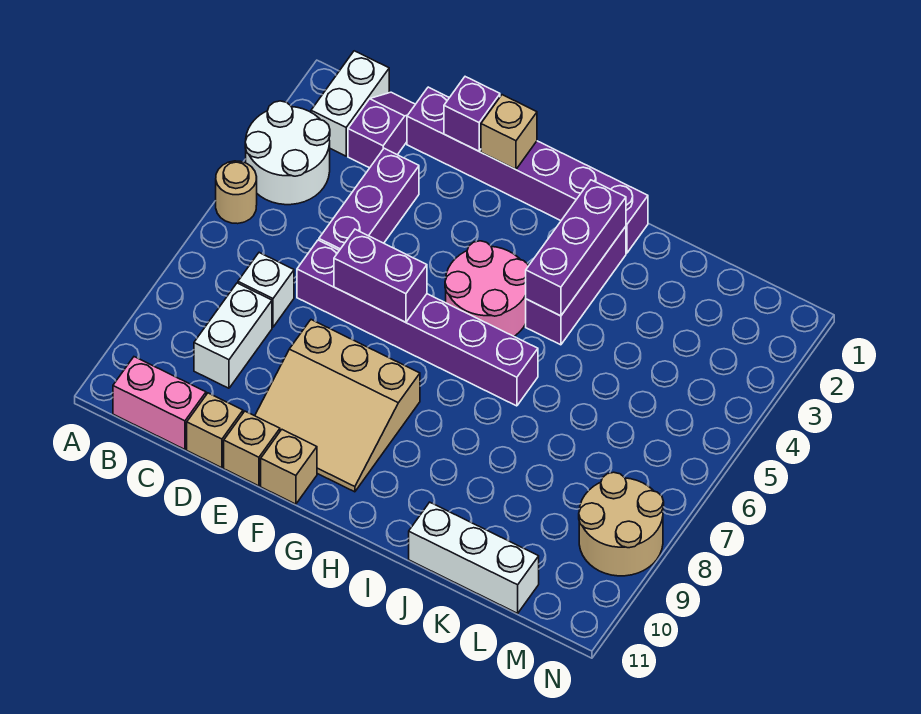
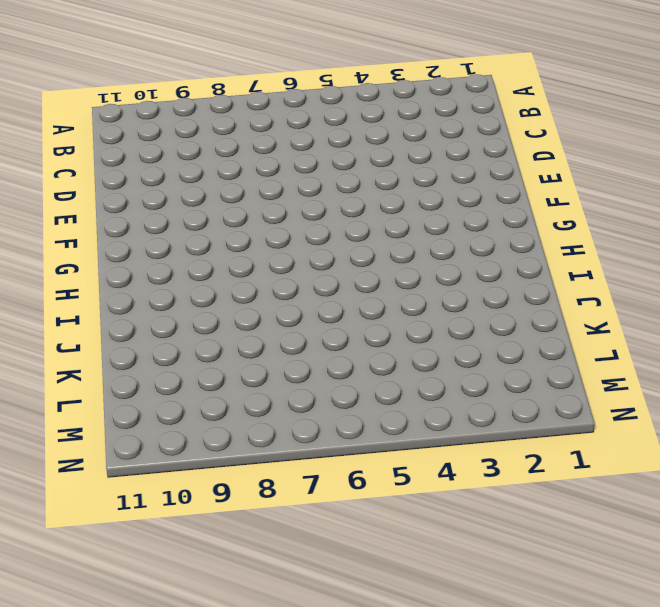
none -> white 2x2 round brick [245,101,330,205]
none -> tan 1x1 round brick [216,161,257,224]
none -> white 1x2 brick [311,51,389,156]

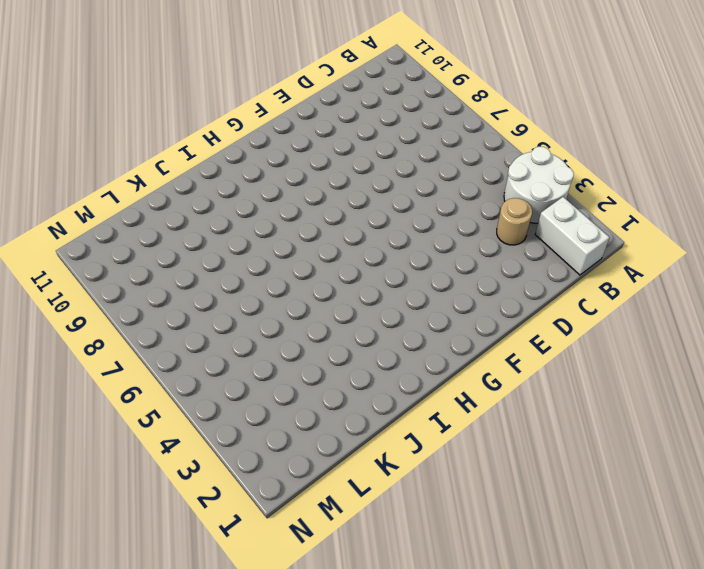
tan 1x1 round brick [497,198,532,245] -> tan 1x1 round brick moved to [216,161,257,224]
none -> pink 1x2 brick [113,357,206,449]
none -> purple 1x2 slope [348,92,415,168]
none -> white 1x1 brick [238,253,294,327]

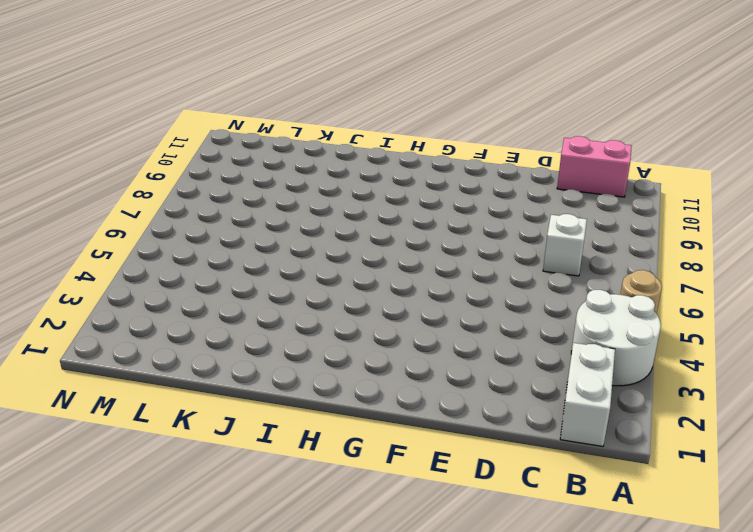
none -> purple 1x2 slope [348,92,415,168]
none -> white 1x2 brick [194,283,272,388]
none -> purple 1x6 brick [407,87,648,253]

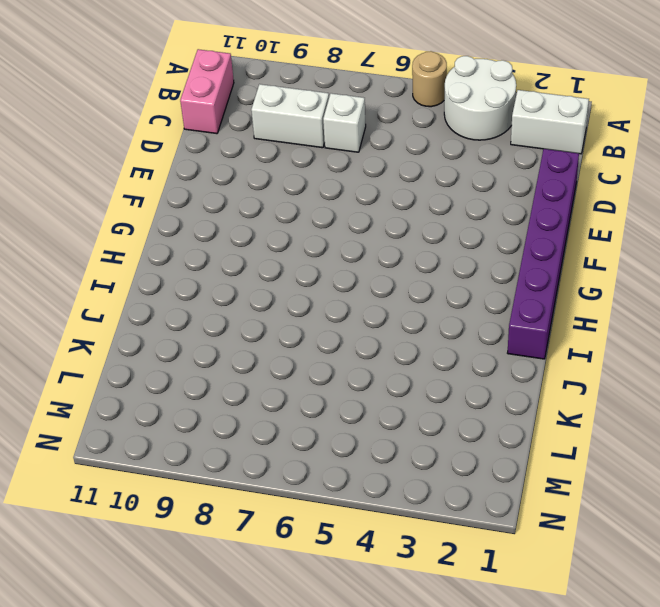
none -> purple 1x2 slope [348,92,415,168]
none -> purple 1x3 brick [319,148,419,250]
none -> purple 1x6 brick [297,240,538,406]

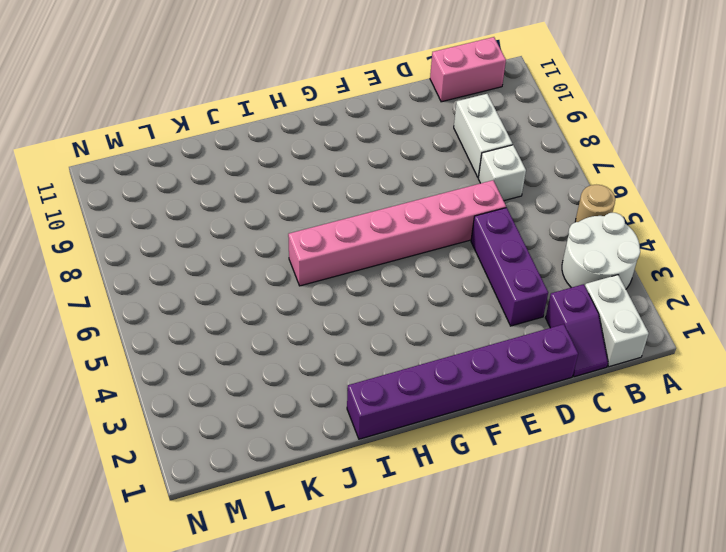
pink 1x6 brick [288,180,506,286] -> purple 1x6 brick [297,240,538,406]
none -> tan 1x1 brick [187,393,243,468]
none -> tan 3x3 slope [255,320,420,492]
none -> tan 1x1 brick [224,411,280,486]

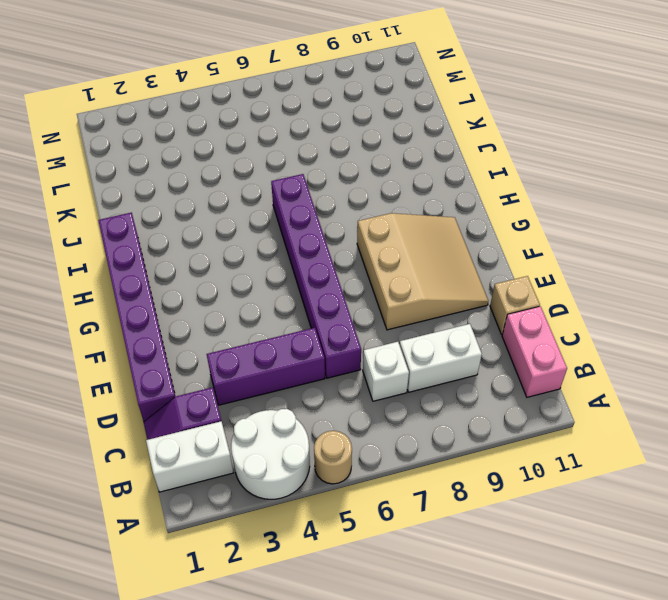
none -> tan 1x1 brick [224,411,280,486]
none -> tan 1x1 brick [261,430,317,504]
none -> pink 2x2 round brick [445,241,528,336]

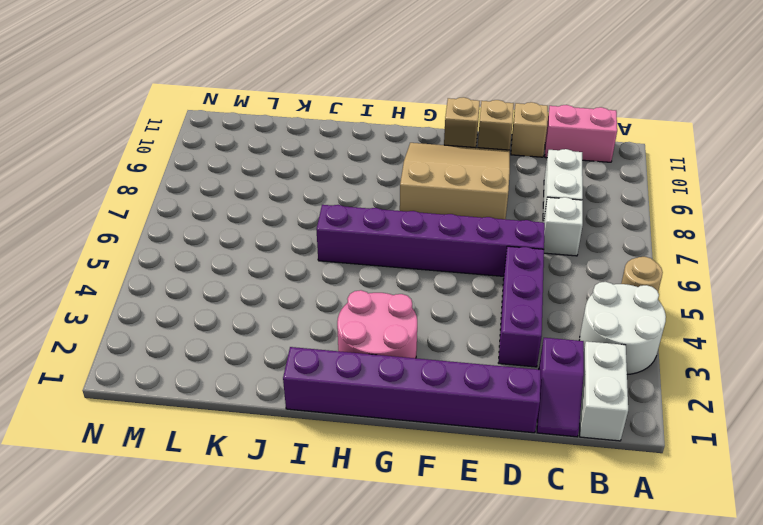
pink 2x2 round brick [337,290,417,358] -> pink 2x2 round brick moved to [445,241,528,336]
none -> purple 1x3 brick [526,227,626,345]
none -> white 1x3 brick [409,502,539,613]
none -> tan 2x2 round brick [579,472,664,576]

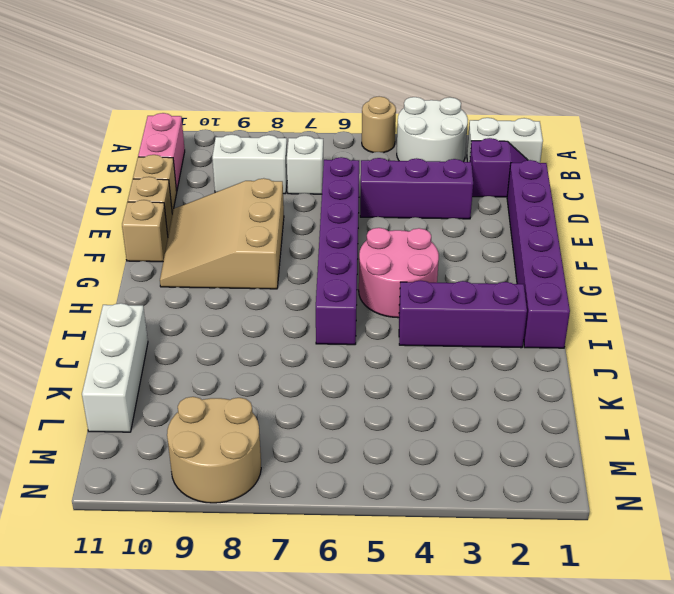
none -> purple 1x1 brick [444,77,500,151]
none -> purple 1x2 brick [334,229,427,322]
none -> tan 1x1 brick [481,95,537,169]

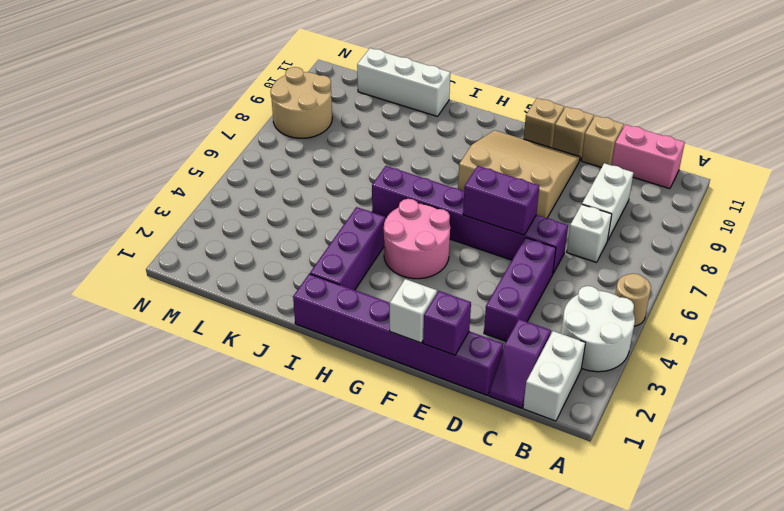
white 1x1 brick [390,279,437,343] -> tan 1x1 brick [481,95,537,169]
none -> purple 1x3 brick [526,180,626,316]

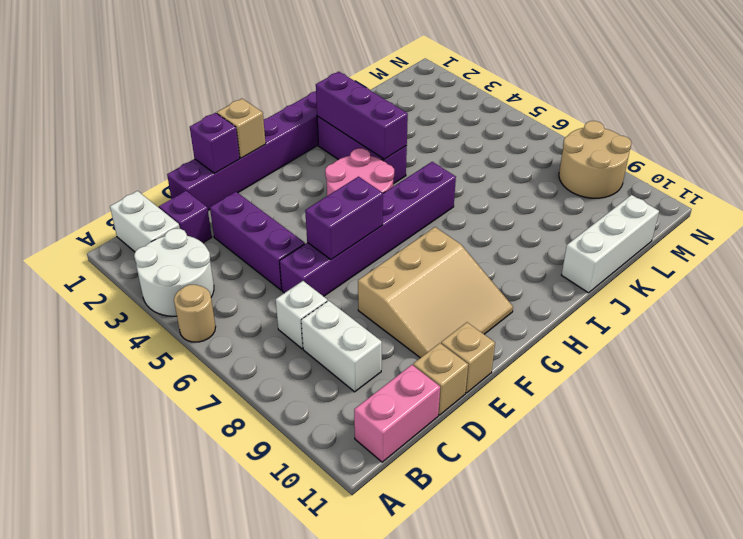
none -> tan 1x1 brick [261,430,317,504]

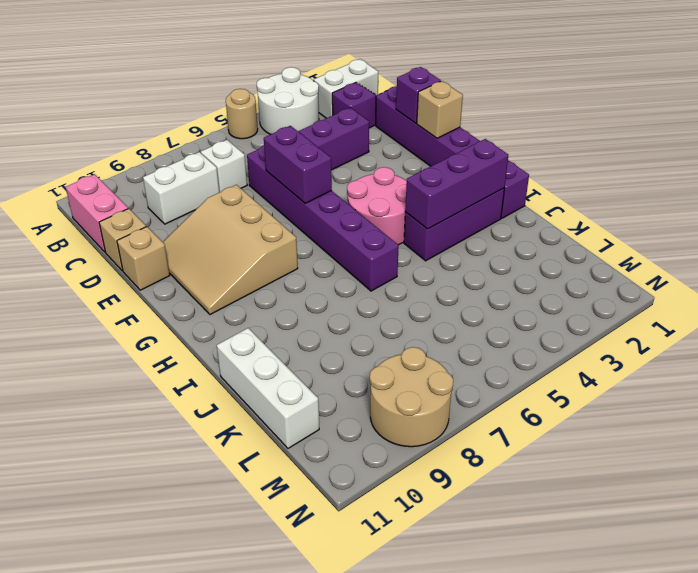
none -> tan 1x1 brick [261,430,317,504]

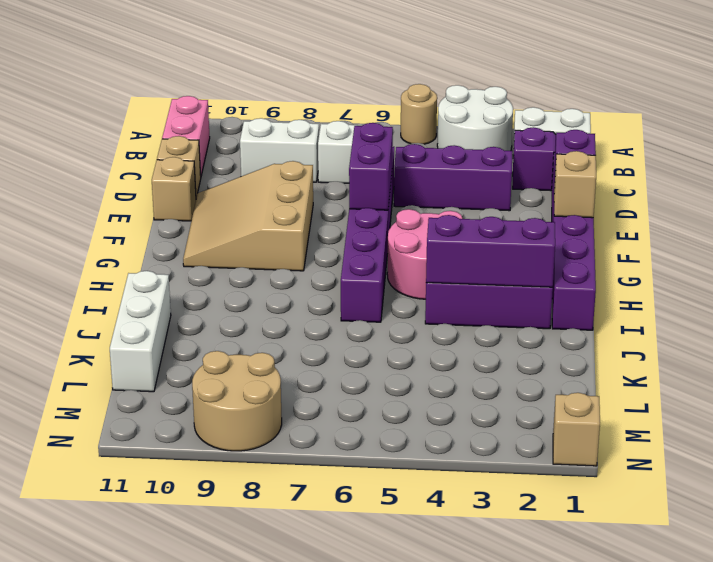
tan 1x1 brick [553,393,600,466] -> tan 1x1 brick moved to [261,430,317,504]

